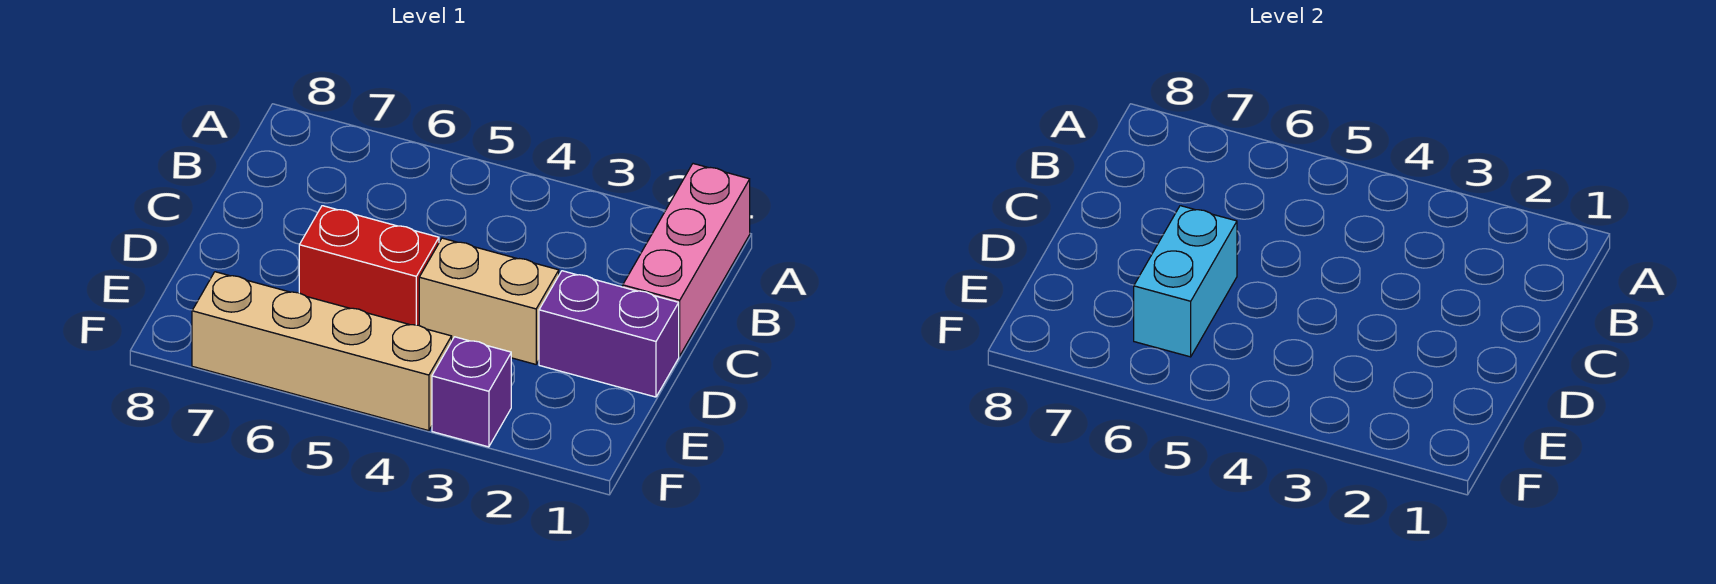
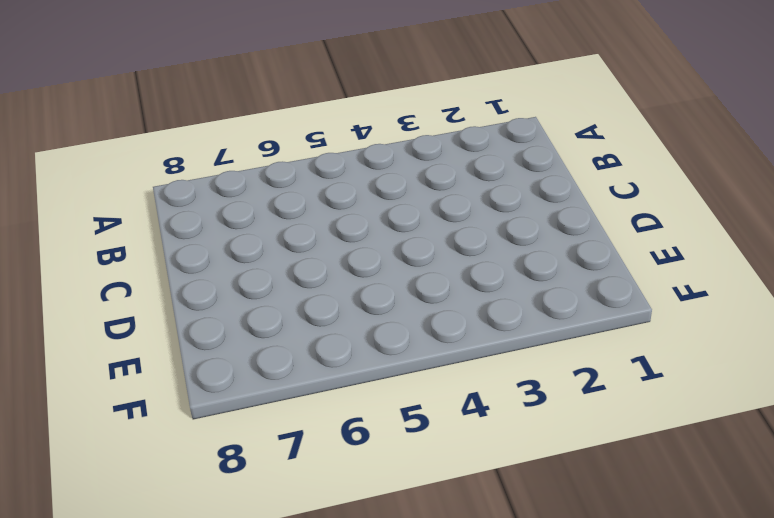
none -> pink 1x3 brick [623,164,750,356]
none -> purple 1x2 brick [539,271,679,397]

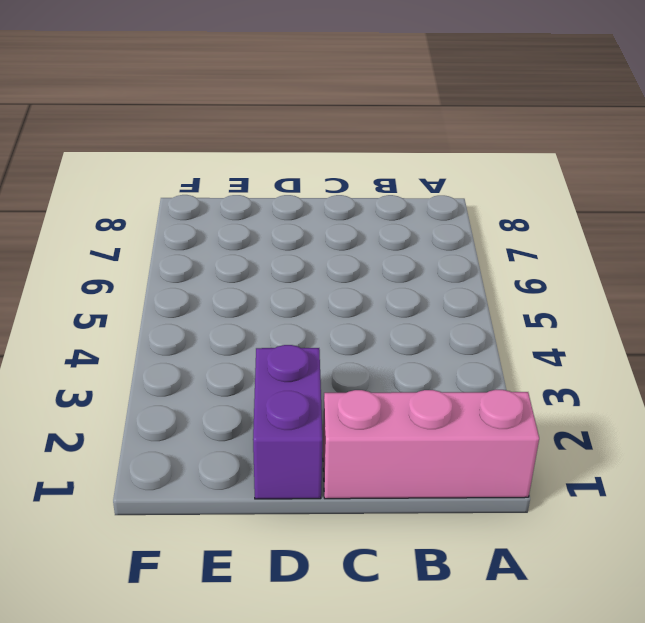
none -> tan 1x2 brick [419,238,559,364]
none -> red 1x2 brick [299,206,439,325]

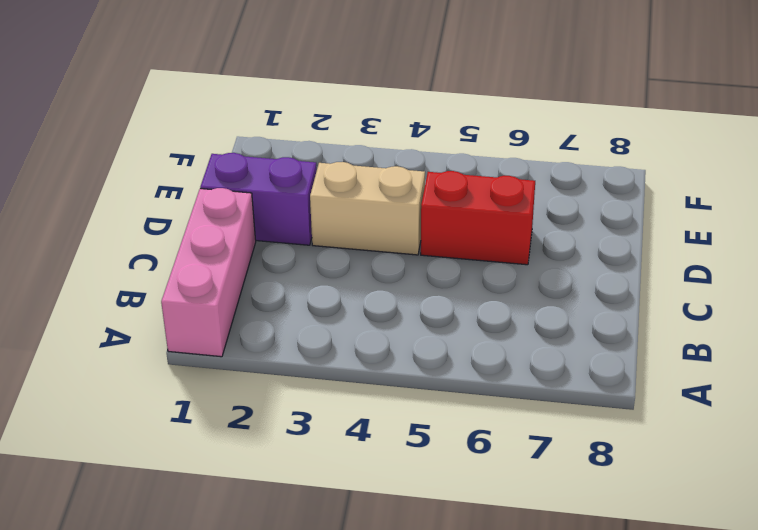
none -> purple 1x1 brick [432,337,511,447]
none -> tan 1x4 brick [192,272,452,431]

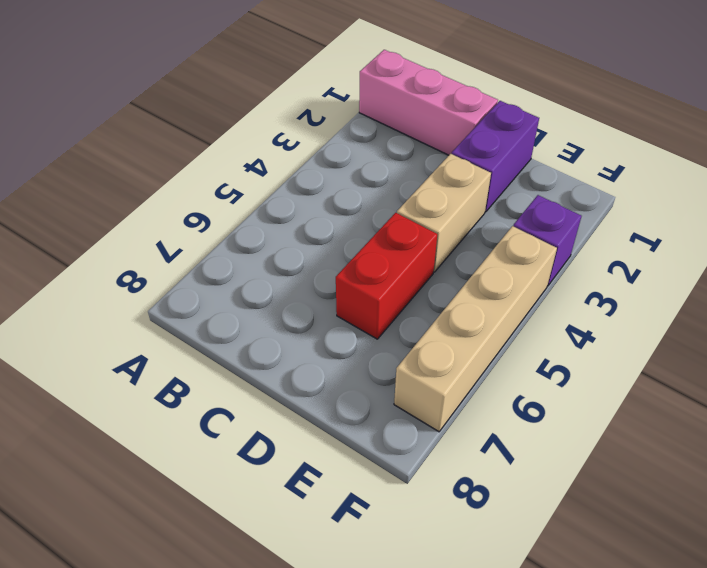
none -> cyan 1x2 brick [1134,206,1237,357]

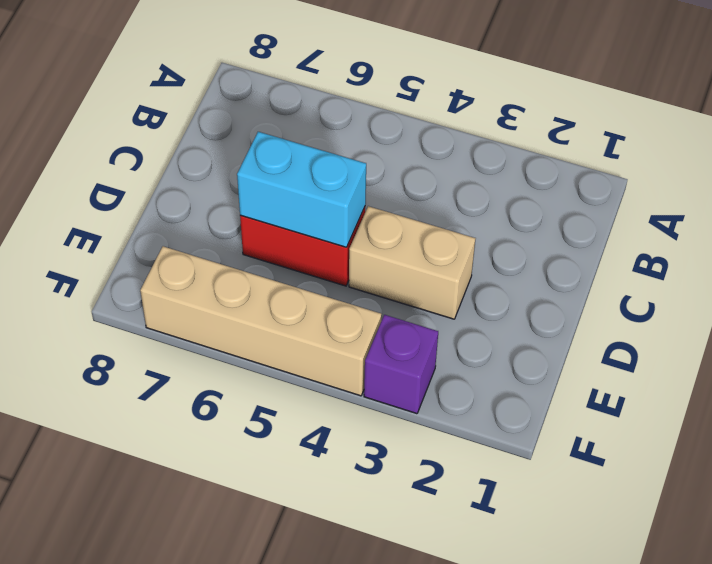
cyan 1x2 brick [237,132,366,247] -> cyan 1x2 brick turned to [1134,206,1237,357]
none -> pink 1x3 brick [623,164,750,356]
none -> purple 1x2 brick [539,271,679,397]

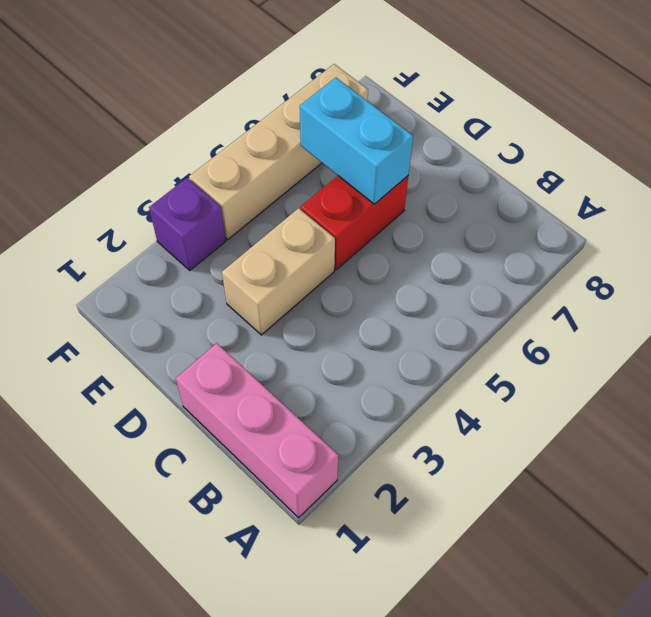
none -> purple 1x2 brick [539,271,679,397]

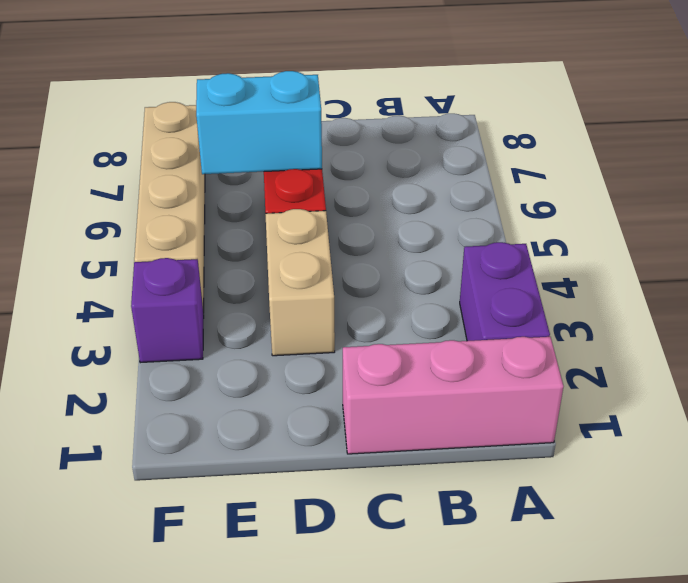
purple 1x2 brick [460,242,550,341] -> purple 1x2 brick moved to [539,271,679,397]

